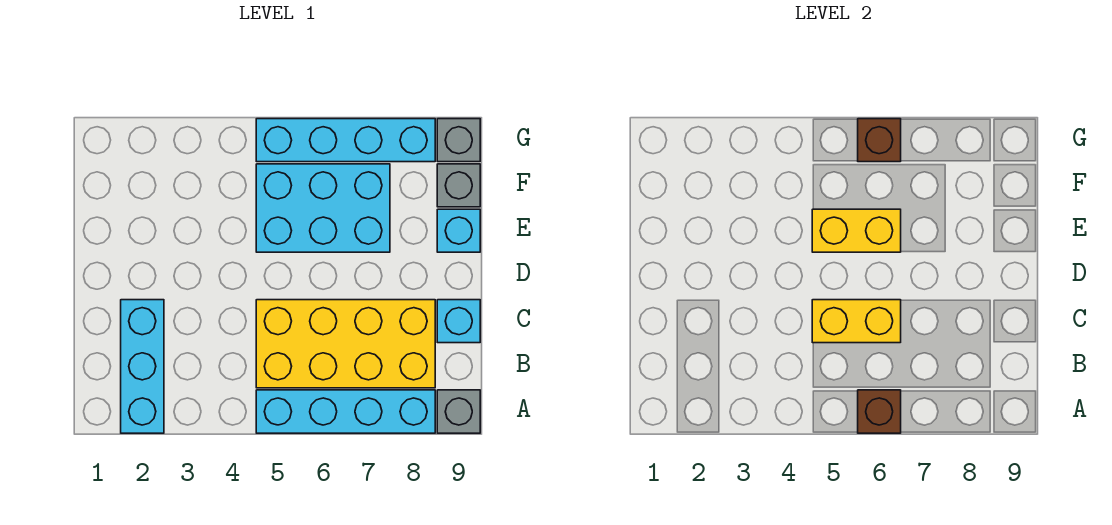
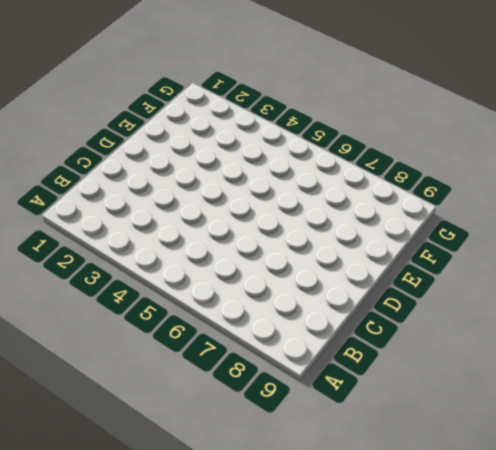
none -> cyan 1x3 brick [121,300,164,433]
none -> cyan 1x4 brick [256,390,435,433]
none -> grey 1x1 brick [437,390,480,433]

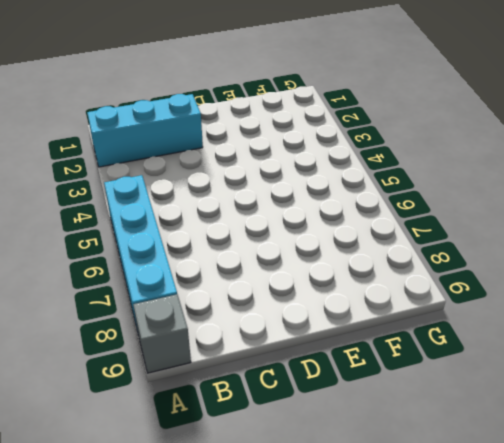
none -> yellow 2x4 brick [256,300,435,388]
none -> cyan 1x1 brick [437,300,480,343]
none -> cyan 2x3 brick [256,164,390,252]

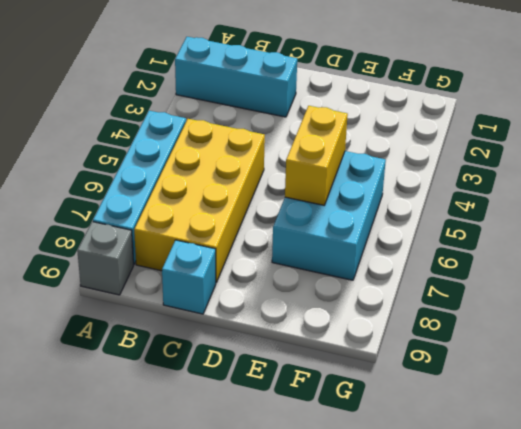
none -> cyan 1x1 brick [437,209,480,252]
none -> grey 1x1 brick [437,164,480,207]
none -> cyan 1x4 brick [256,119,435,162]

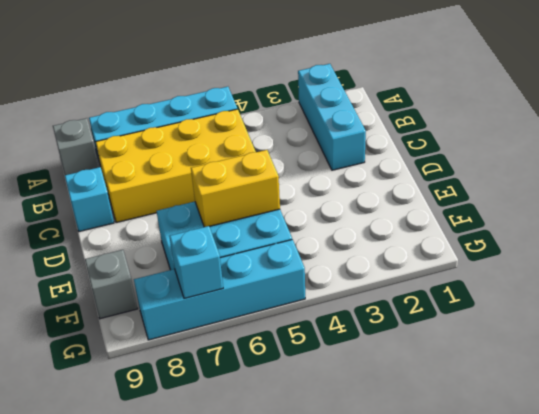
cyan 1x1 brick [169,226,223,299] -> cyan 1x1 brick moved to [437,209,480,252]
none -> grey 1x1 brick [437,119,480,162]
none -> brown 1x1 brick [858,390,901,433]
none -> yellow 1x2 brick [812,300,901,343]

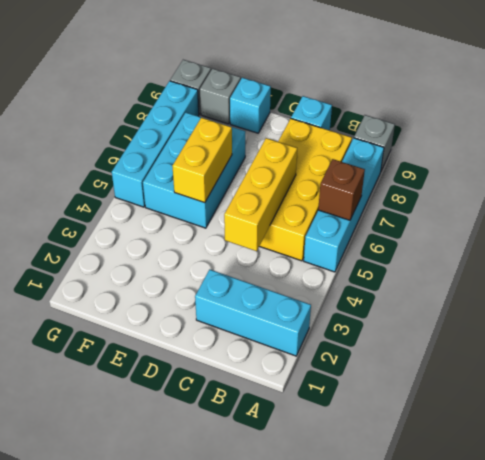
yellow 1x3 brick [224,138,297,251] -> yellow 1x2 brick [812,300,901,343]
none -> brown 1x1 brick [858,119,901,162]

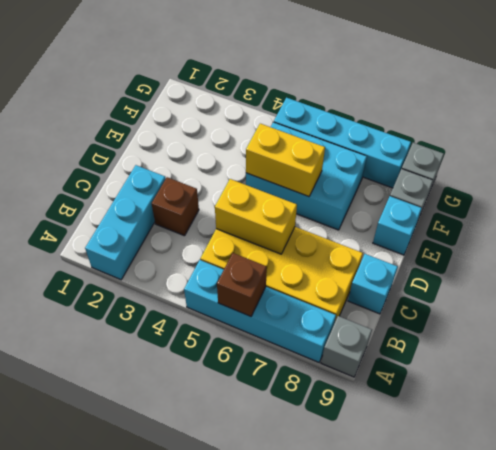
brown 1x1 brick [152,177,199,236] -> brown 1x1 brick moved to [858,119,901,162]

